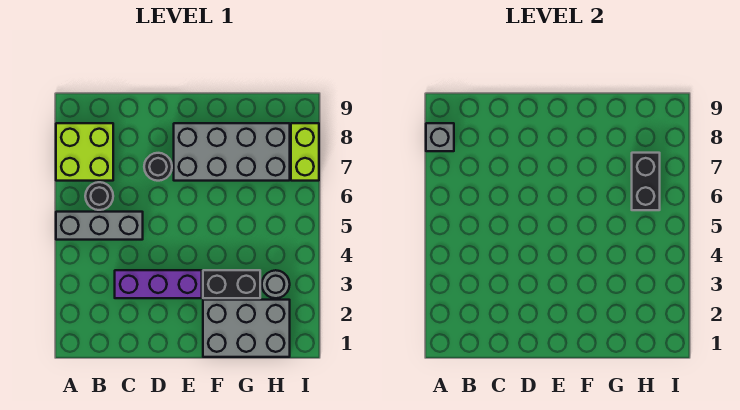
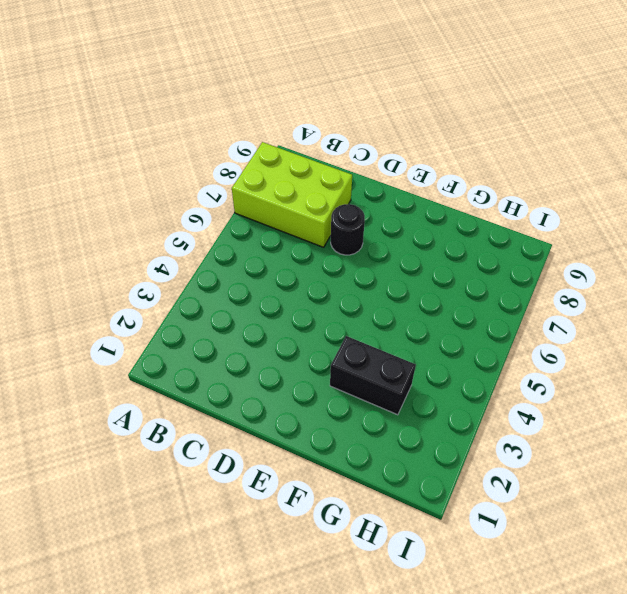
lime 2x3 brick [232,142,352,247] -> lime 2x2 brick [56,123,113,181]
none -> grey 1x3 brick [56,212,143,240]
none -> black 1x1 round brick [85,182,113,210]
none -> purple 1x3 brick [115,270,202,298]

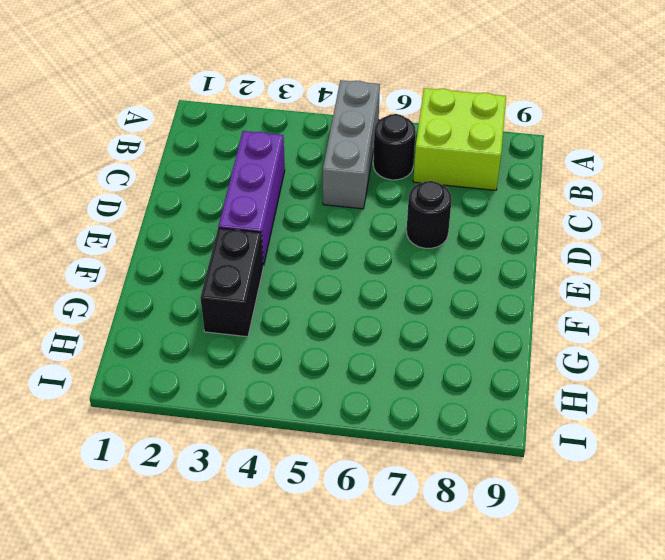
none -> grey 2x4 brick [174,123,290,181]
none -> grey 2x3 brick [203,300,290,357]
none -> grey 1x1 round brick [262,270,290,298]

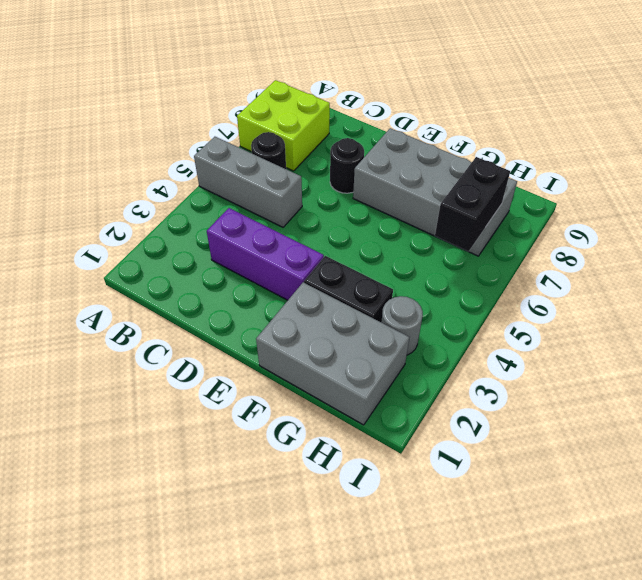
none -> lime 1x2 brick [291,123,319,181]
none -> grey 1x1 brick [426,123,454,151]

